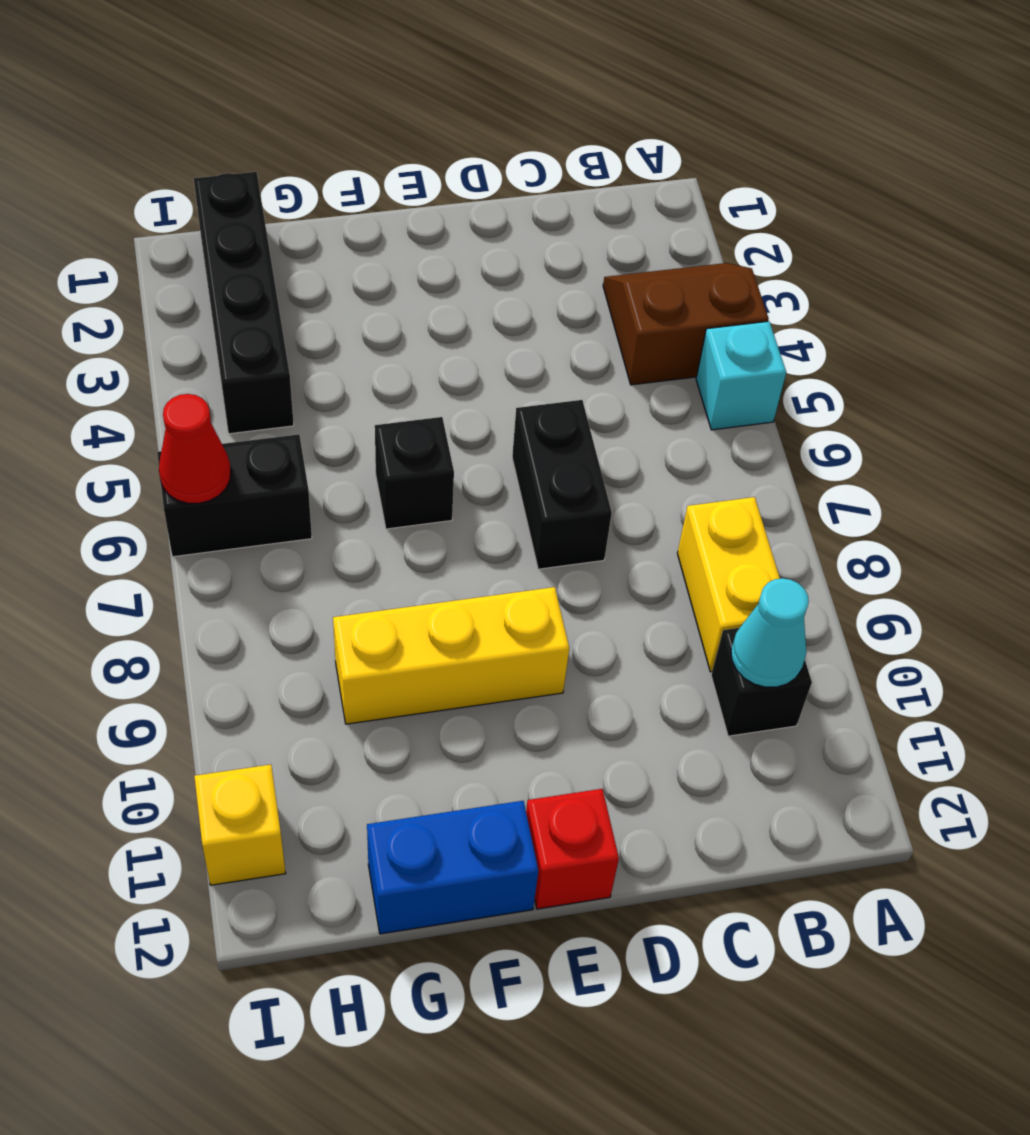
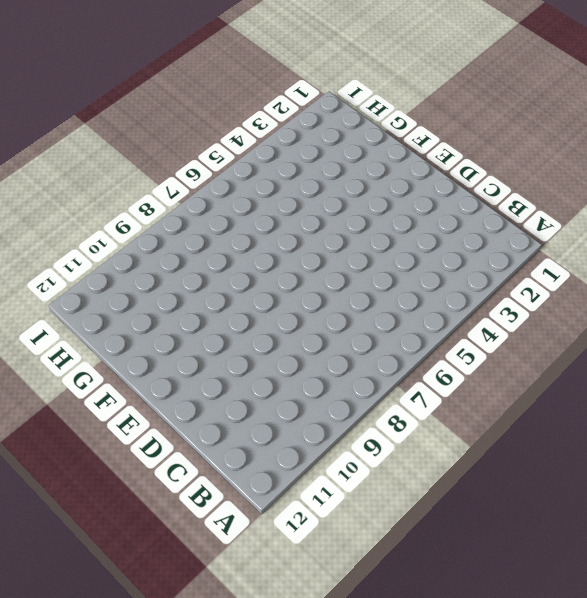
none -> brown 2x2 slope [603,263,769,385]
none -> cyan 1x1 brick [696,321,786,430]
none -> yellow 1x2 brick [677,497,780,672]

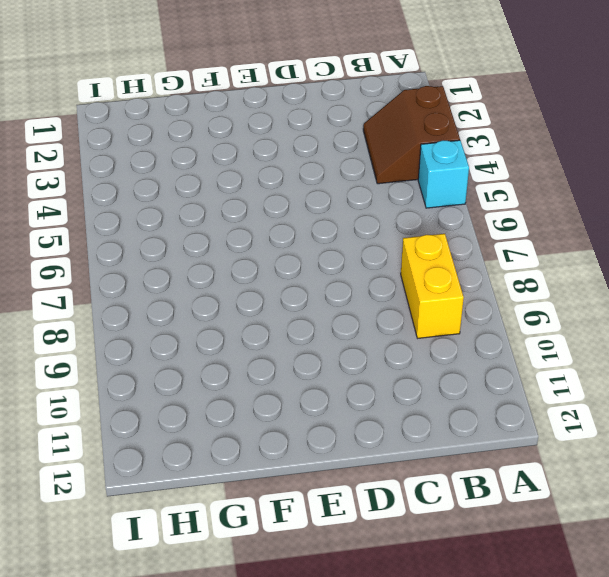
brown 2x2 slope [363,86,460,184] -> brown 2x2 slope turned to [603,263,769,385]
none -> black 1x1 brick [711,628,812,736]
none -> black 1x2 brick [512,400,612,569]
none -> yellow 1x3 brick [333,587,569,724]

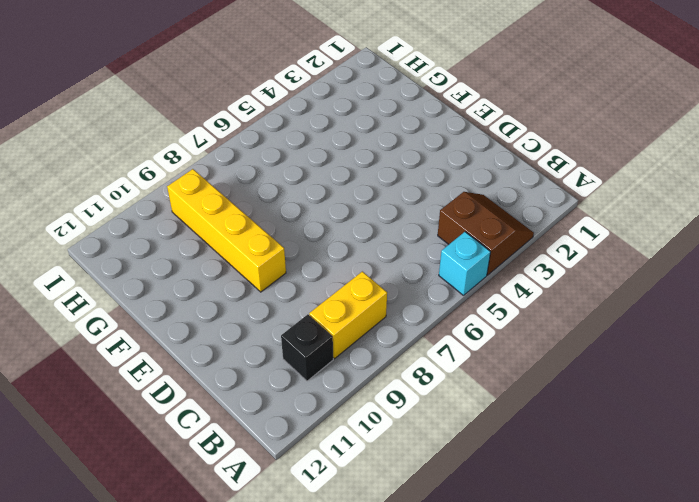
yellow 1x4 brick [167,169,286,292] -> yellow 1x3 brick [333,587,569,724]
none -> black 1x2 brick [512,400,612,569]
none -> red 1x1 brick [526,789,619,909]
none -> black 1x1 brick [375,417,454,529]

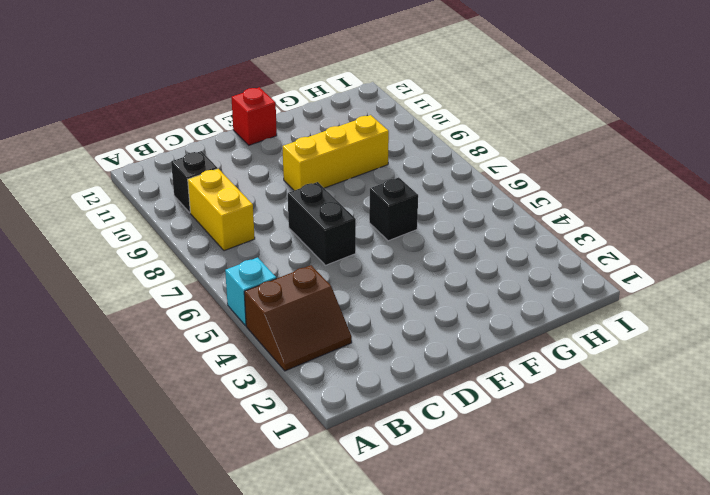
none -> blue 1x2 brick [367,801,538,934]
none -> black 1x4 brick [194,172,294,434]
none -> black 1x2 brick [157,434,312,557]

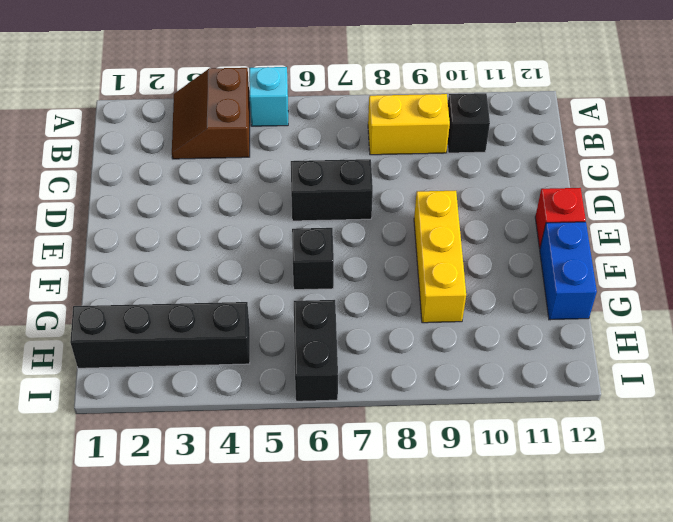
none -> yellow 1x1 brick [194,765,286,885]
none -> cyan 1x1 cone [731,578,809,687]
none -> red 1x1 cone [159,394,231,503]

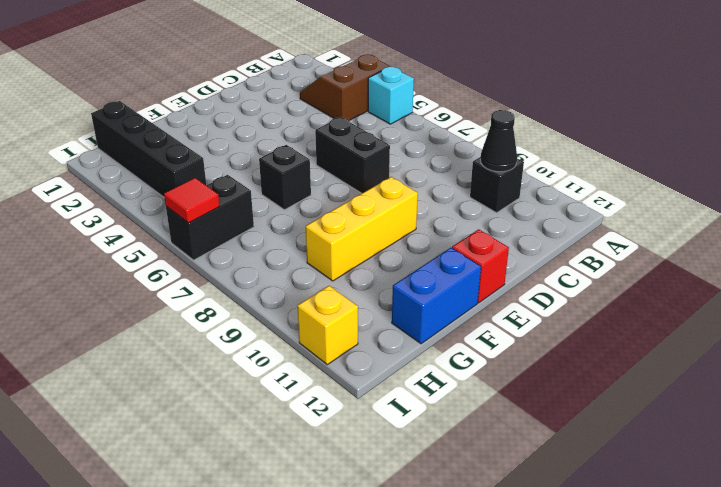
black 1x1 cone [480,110,517,172] -> cyan 1x1 cone [731,578,809,687]
red 1x1 tile [164,178,219,223] -> red 1x1 cone [159,394,231,503]
none -> yellow 1x2 brick [677,497,780,672]

